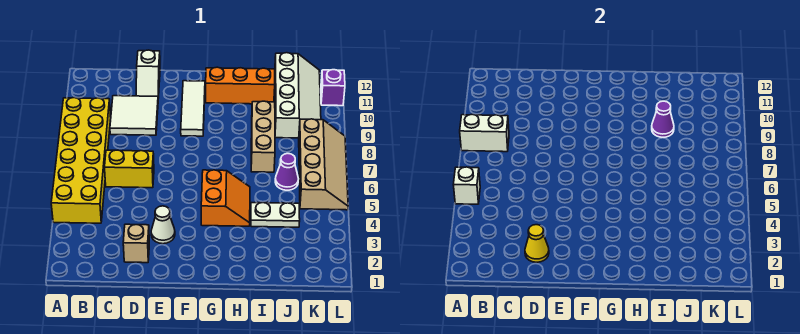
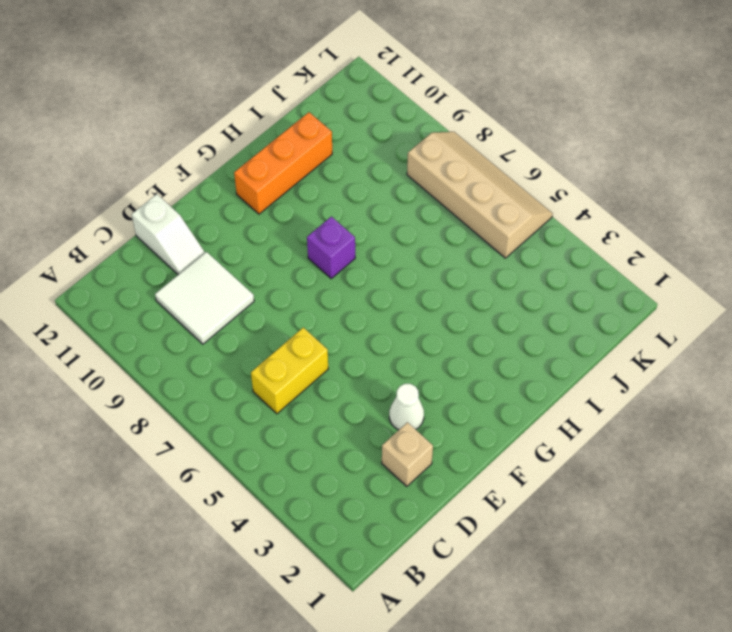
purple 1x1 brick [307,217,355,278] -> purple 1x1 brick moved to [321,70,345,106]
none -> yellow 2x6 brick [51,98,111,223]
none -> white 1x3 tile [181,81,205,136]
none -> orange 2x2 slope [201,170,250,226]

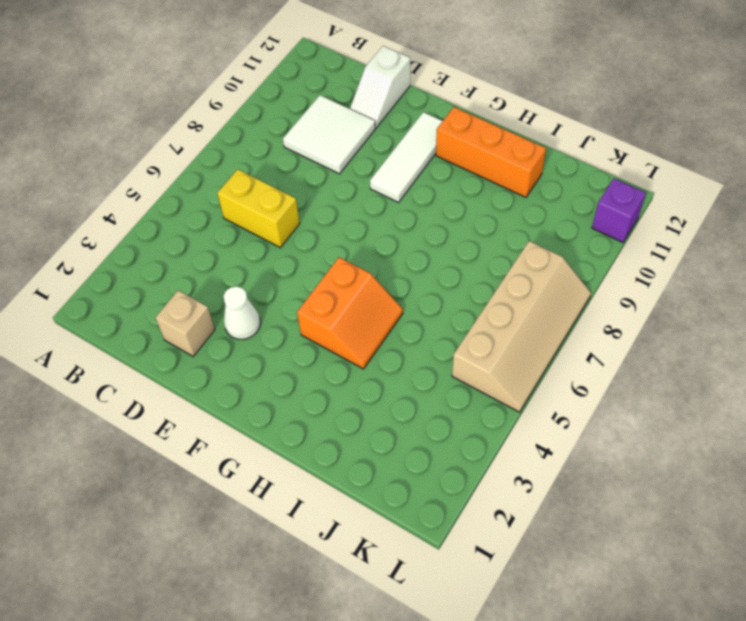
none -> yellow 2x6 brick [51,98,111,223]
none -> white 1x2 plate [251,203,300,227]
none -> tan 1x3 brick [251,101,275,172]

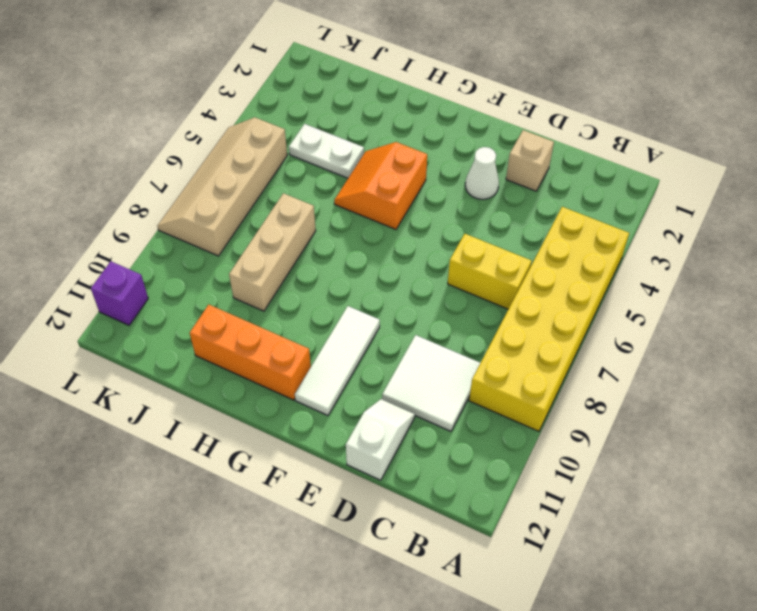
none -> purple 1x1 cone [275,154,298,190]
none -> white 2x4 slope [275,53,321,138]
none -> white 1x1 brick [453,167,480,204]

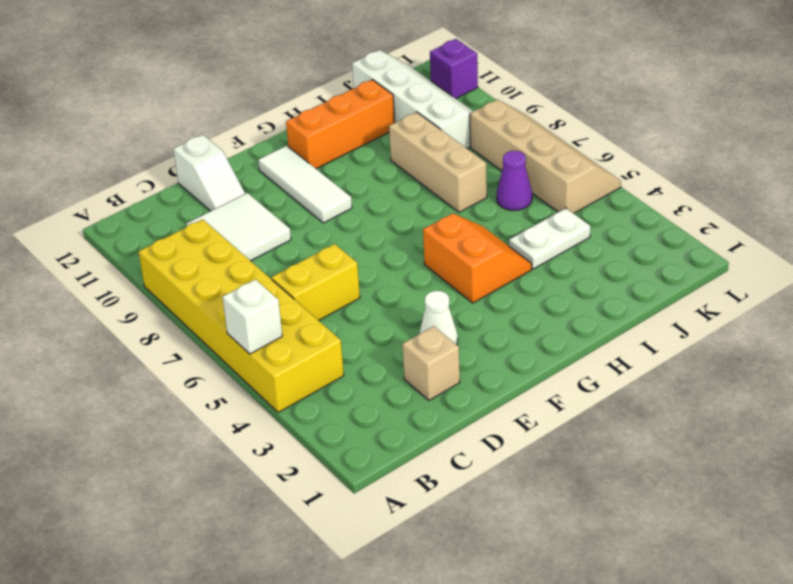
none -> white 1x2 brick [460,114,509,152]
none -> yellow 1x1 cone [525,225,549,262]
none -> purple 1x1 cone [652,101,674,137]

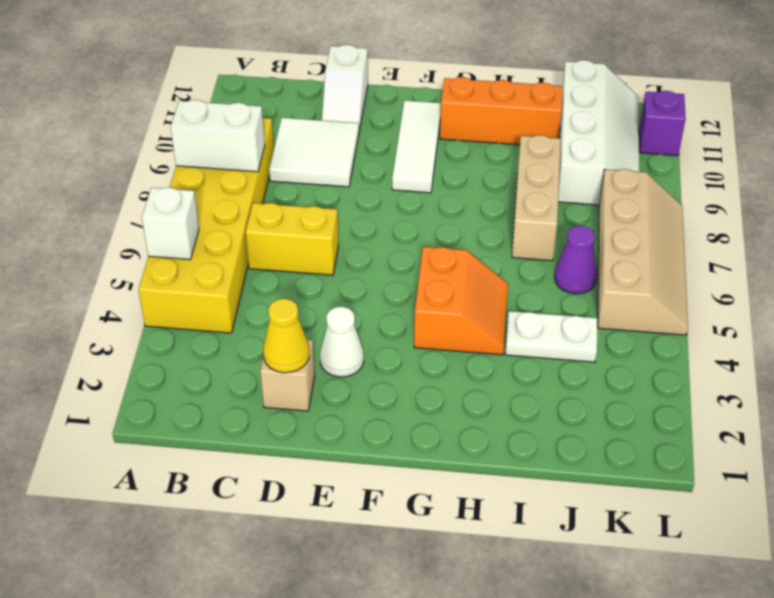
none -> purple 1x1 cone [652,101,674,137]

